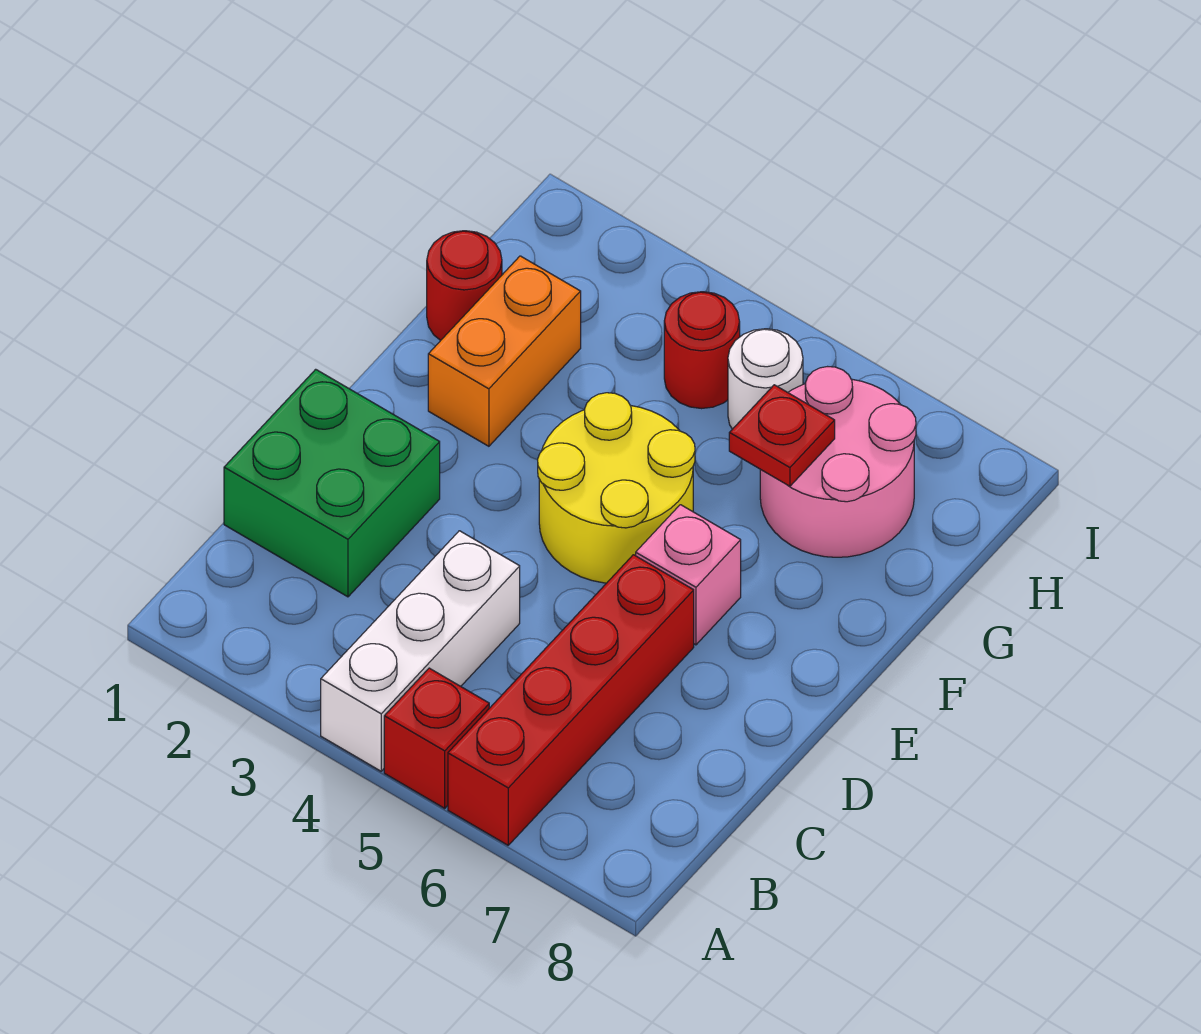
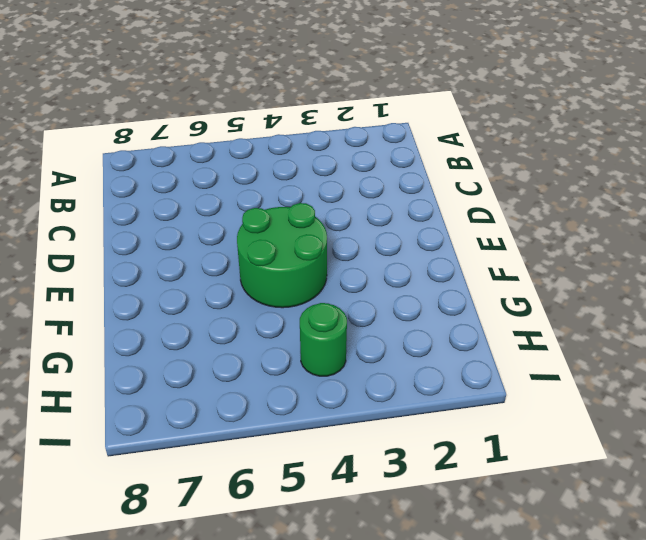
green 2x2 round brick [237,203,327,308] -> yellow 2x2 round brick [538,393,695,583]
green 1x1 round brick [300,303,347,376] -> red 1x1 round brick [664,292,740,409]
none -> white 1x3 brick [321,531,520,771]
none -> red 1x1 brick [384,668,489,808]
none -> red 1x4 brick [448,555,694,845]

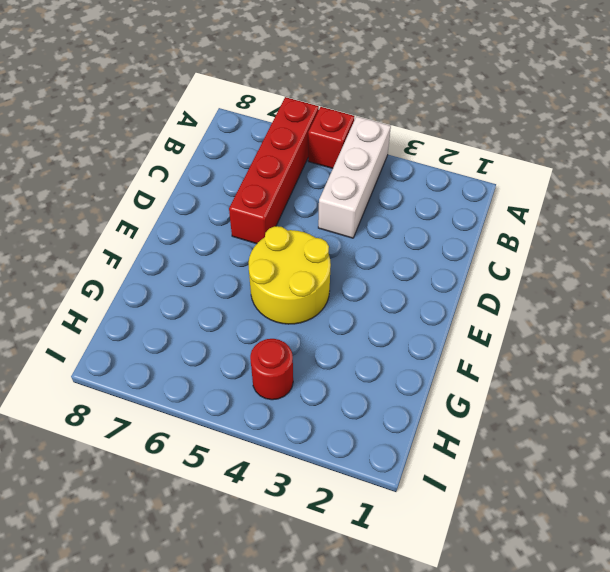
none -> green 2x2 brick [224,369,440,597]
none -> pink 1x1 brick [636,505,741,645]
none -> orange 1x2 brick [428,256,581,446]

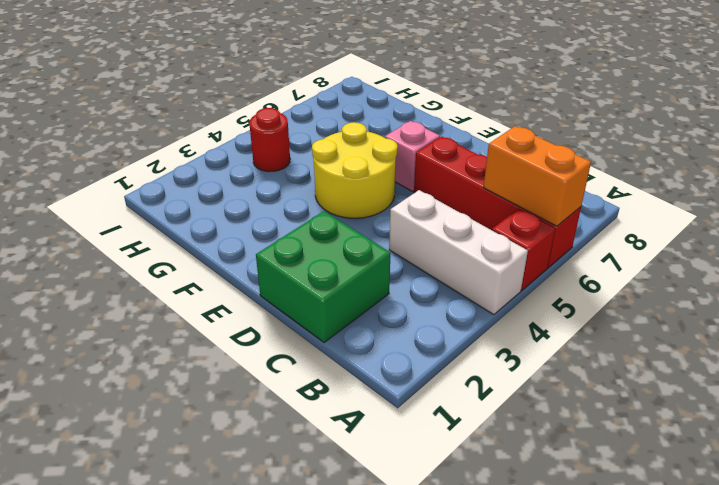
orange 1x2 brick [483,126,591,226] -> orange 1x2 brick moved to [428,256,581,446]
none -> red 1x1 round brick [427,231,502,340]
none -> pink 2x2 round brick [760,367,916,557]
none -> white 1x1 round brick [728,329,803,429]

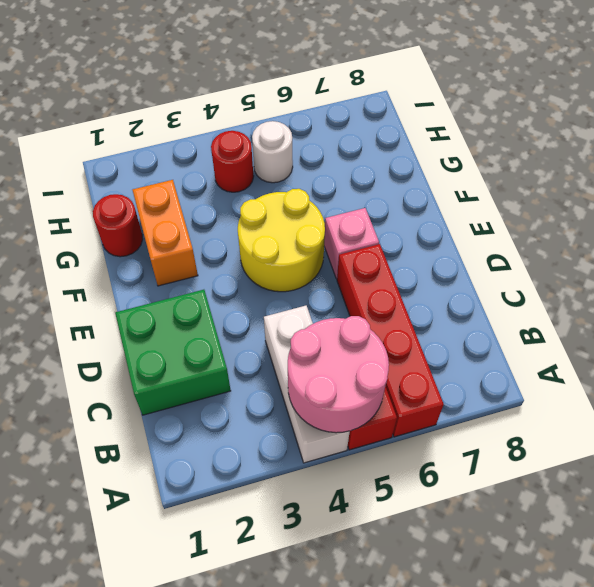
pink 2x2 round brick [288,316,389,433] -> pink 2x2 round brick moved to [760,367,916,557]
none -> red 1x1 plate [729,385,835,486]

